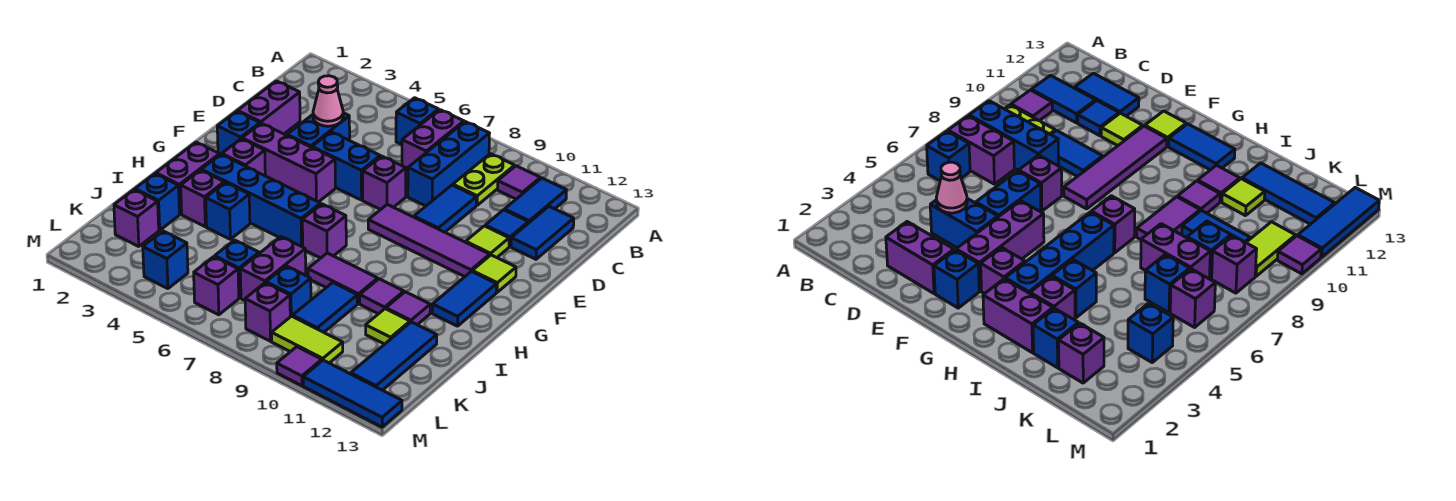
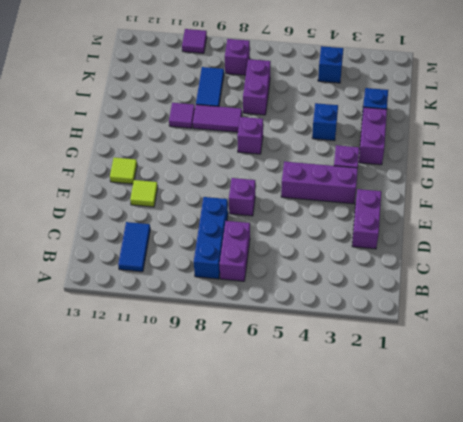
none -> blue 1x1 brick [396,98,439,145]
none -> lime 1x2 plate [453,154,515,205]
none -> purple 1x1 tile [498,166,540,199]
none -> blue 1x2 tile [511,206,574,259]

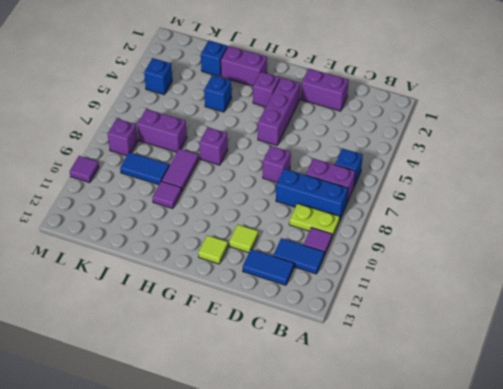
none -> blue 1x2 brick [287,113,350,147]
none -> blue 1x2 tile [414,185,476,232]
none -> blue 1x1 tile [485,210,528,247]
none -> blue 1x2 brick [312,132,380,200]

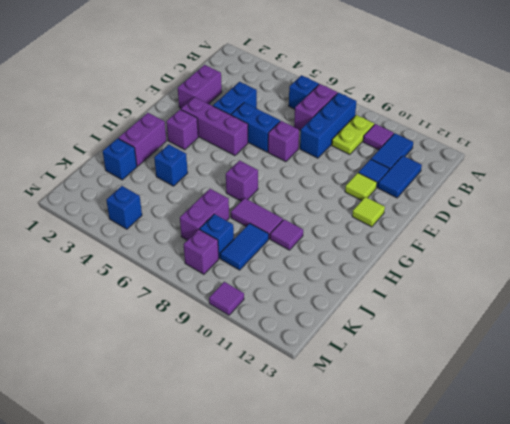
none -> blue 1x2 tile [414,185,476,232]
none -> blue 1x1 brick [217,111,260,154]
none -> purple 1x4 tile [368,204,490,277]
none -> blue 1x2 tile [432,271,496,326]

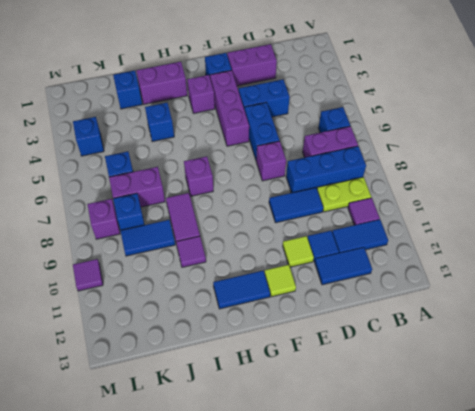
none -> purple 1x4 tile [368,204,490,277]
none -> blue 1x4 brick [201,154,320,247]
none -> purple 1x1 brick [181,170,224,227]
none -> purple 1x1 tile [386,292,430,325]

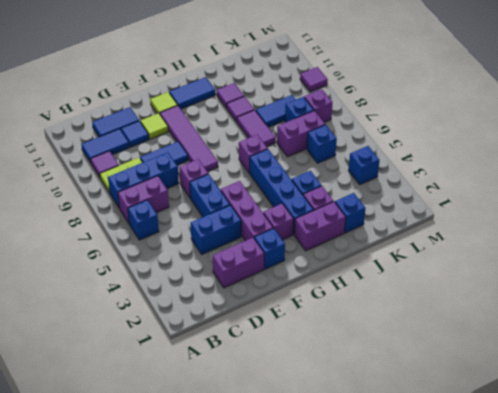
none -> lime 1x1 tile [366,309,410,344]
none -> blue 1x3 tile [351,322,437,390]
none -> purple 1x1 brick [114,190,159,247]
none -> purple 1x1 brick [194,257,239,315]

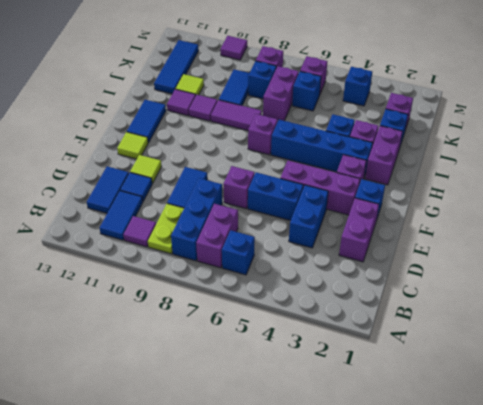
none -> purple 1x4 tile [368,204,490,277]
none -> lime 1x2 tile [272,316,343,363]
none -> blue 1x3 tile [303,360,402,427]
none -> pink 1x1 cone [313,76,343,126]

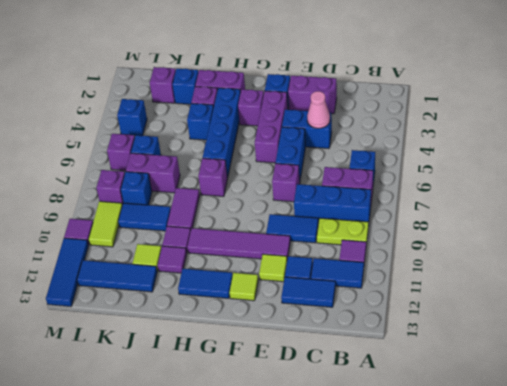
purple 1x4 tile [187,228,290,259] -> purple 1x4 tile turned to [368,204,490,277]

